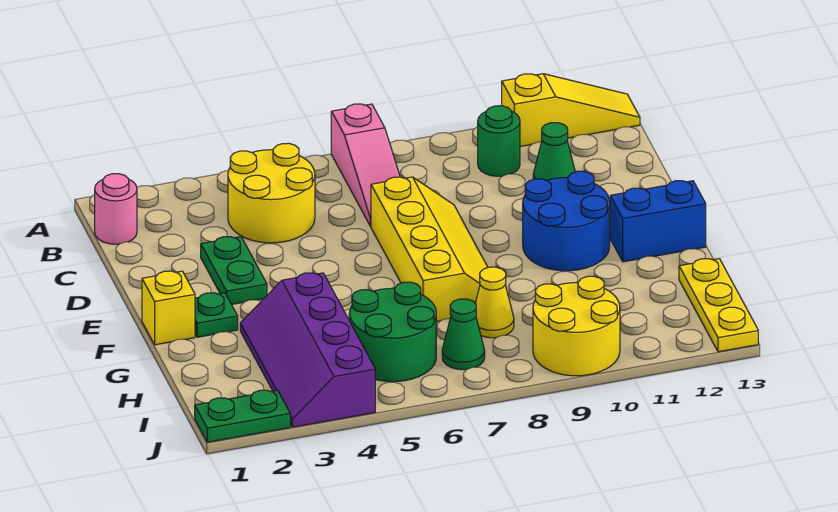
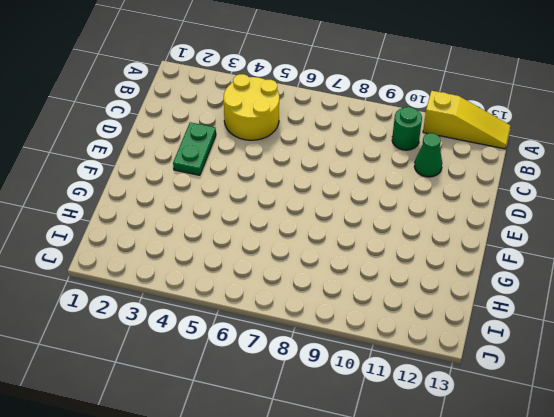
none -> pink 1x3 slope [331,104,400,226]
none -> pink 1x1 round brick [95,174,137,244]
none -> yellow 2x4 slope [371,177,488,322]

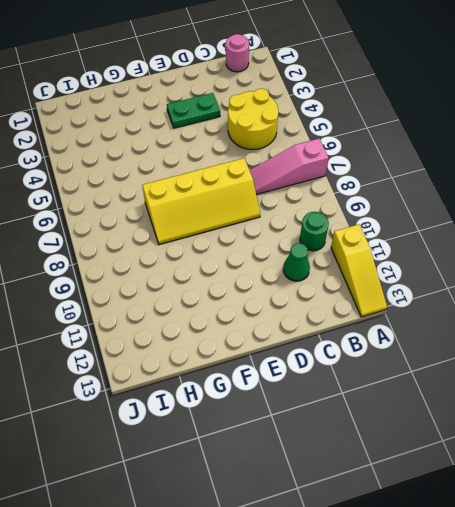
none -> blue 2x2 round brick [523,171,610,271]
none -> yellow 1x1 brick [142,271,195,345]
none -> green 1x1 plate [195,293,238,337]

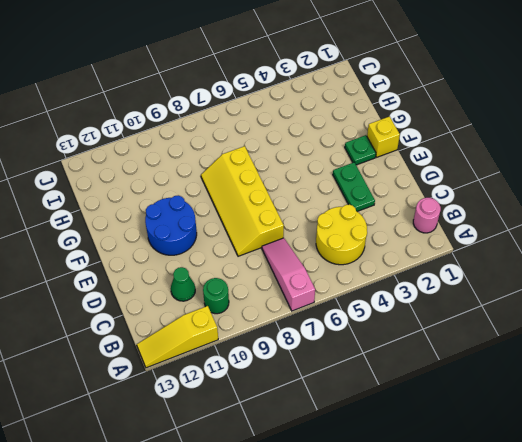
none -> blue 1x2 brick [610,181,706,262]
none -> purple 2x4 slope [240,273,375,427]
none -> green 2x2 round brick [349,282,436,382]

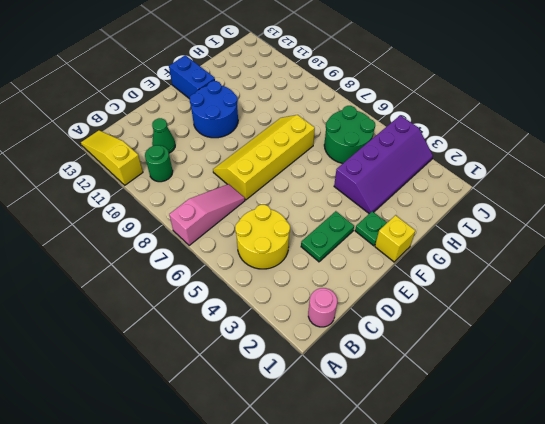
none -> yellow 1x1 cone [475,267,514,338]
none -> yellow 1x3 plate [679,259,758,352]
none -> green 1x1 cone [442,299,485,370]

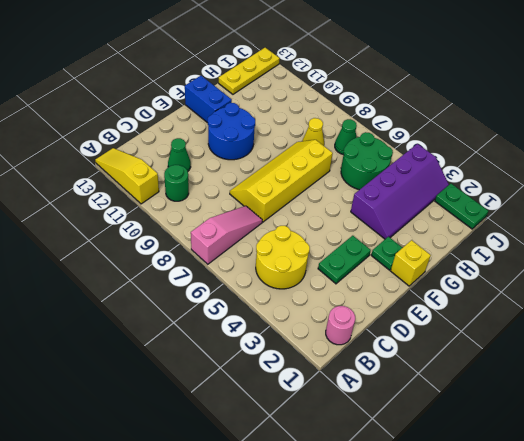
none -> yellow 2x2 round brick [533,276,620,376]

